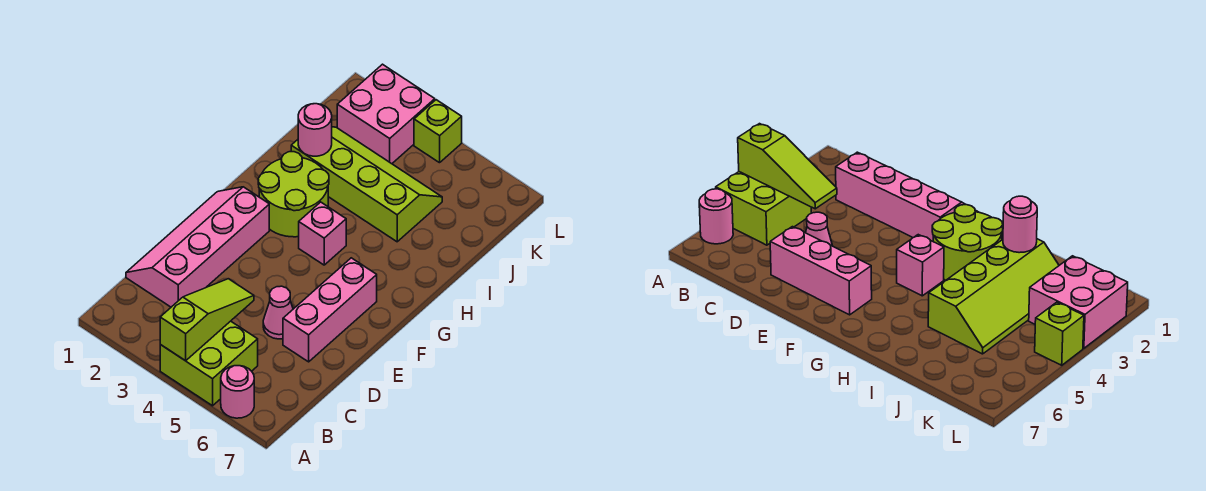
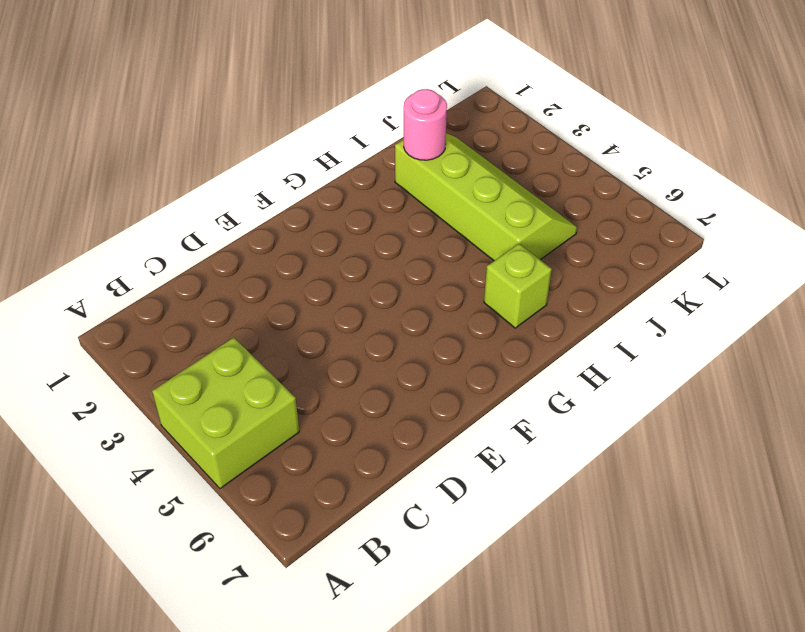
lime 1x1 brick [484,244,552,328] -> lime 1x1 brick moved to [414,100,462,163]
none -> pink 1x1 round brick [221,366,254,418]
none -> pink 2x4 slope [126,187,269,307]
none -> pink 1x1 cone [263,286,293,339]

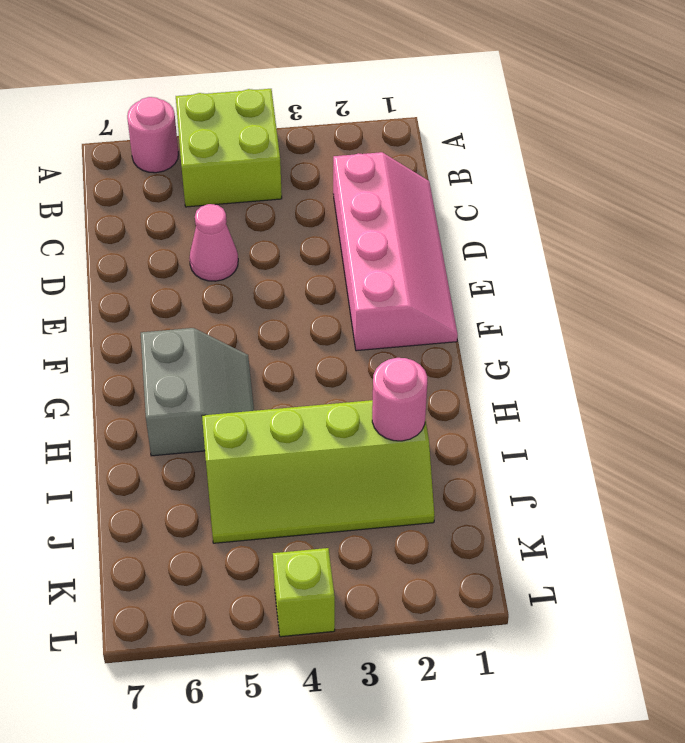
grey 2x2 slope [141,328,254,456] -> none
none -> pink 1x3 brick [283,258,377,362]
none -> lime 2x2 round brick [258,152,329,237]
none -> pink 1x1 brick [299,202,346,265]

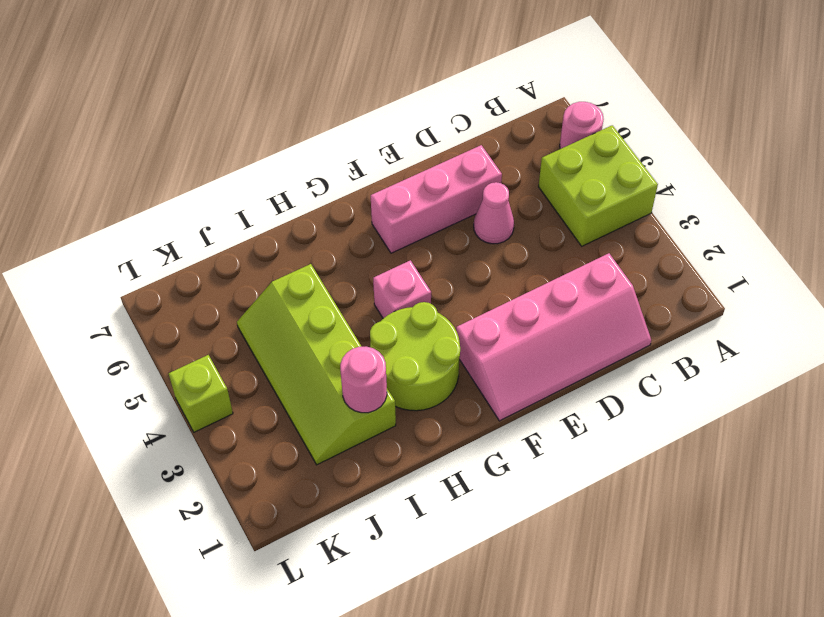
none -> pink 2x2 brick [337,64,435,164]
none -> lime 1x3 slope [160,279,254,361]

